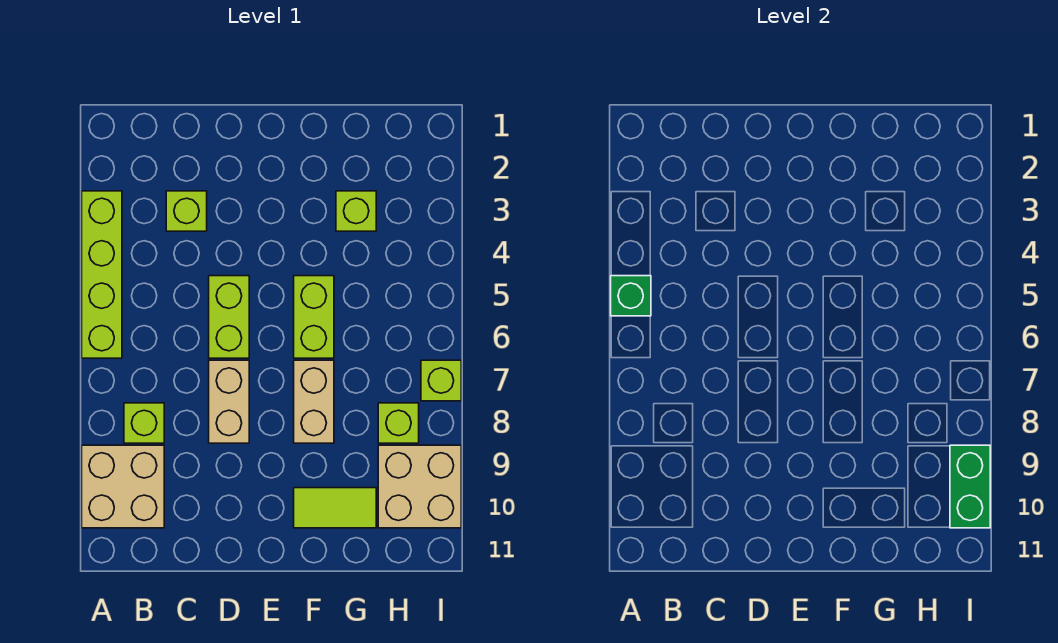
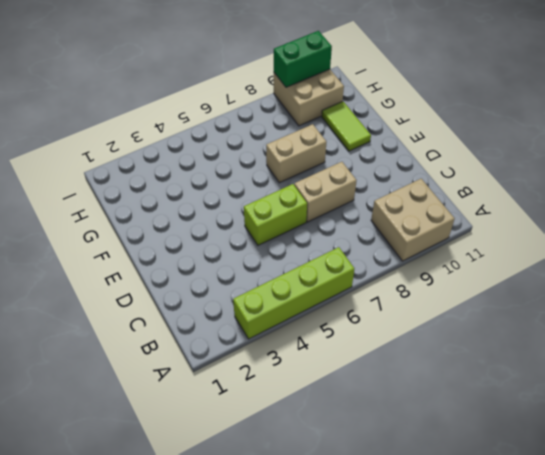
none -> lime 1x1 brick [124,403,164,443]
none -> lime 1x1 brick [166,191,207,231]
none -> lime 1x2 brick [294,276,334,358]

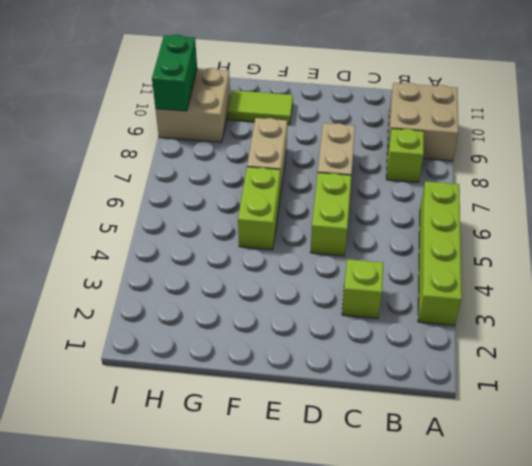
none -> lime 1x1 brick [336,191,376,231]
none -> lime 1x1 brick [378,403,419,443]
none -> lime 1x1 brick [421,360,461,401]

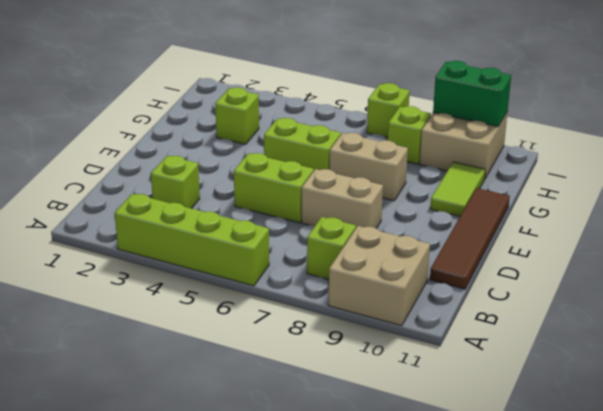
brown 1x4 tile [430,188,510,289] -> none
none -> green 1x1 brick [611,276,651,316]

